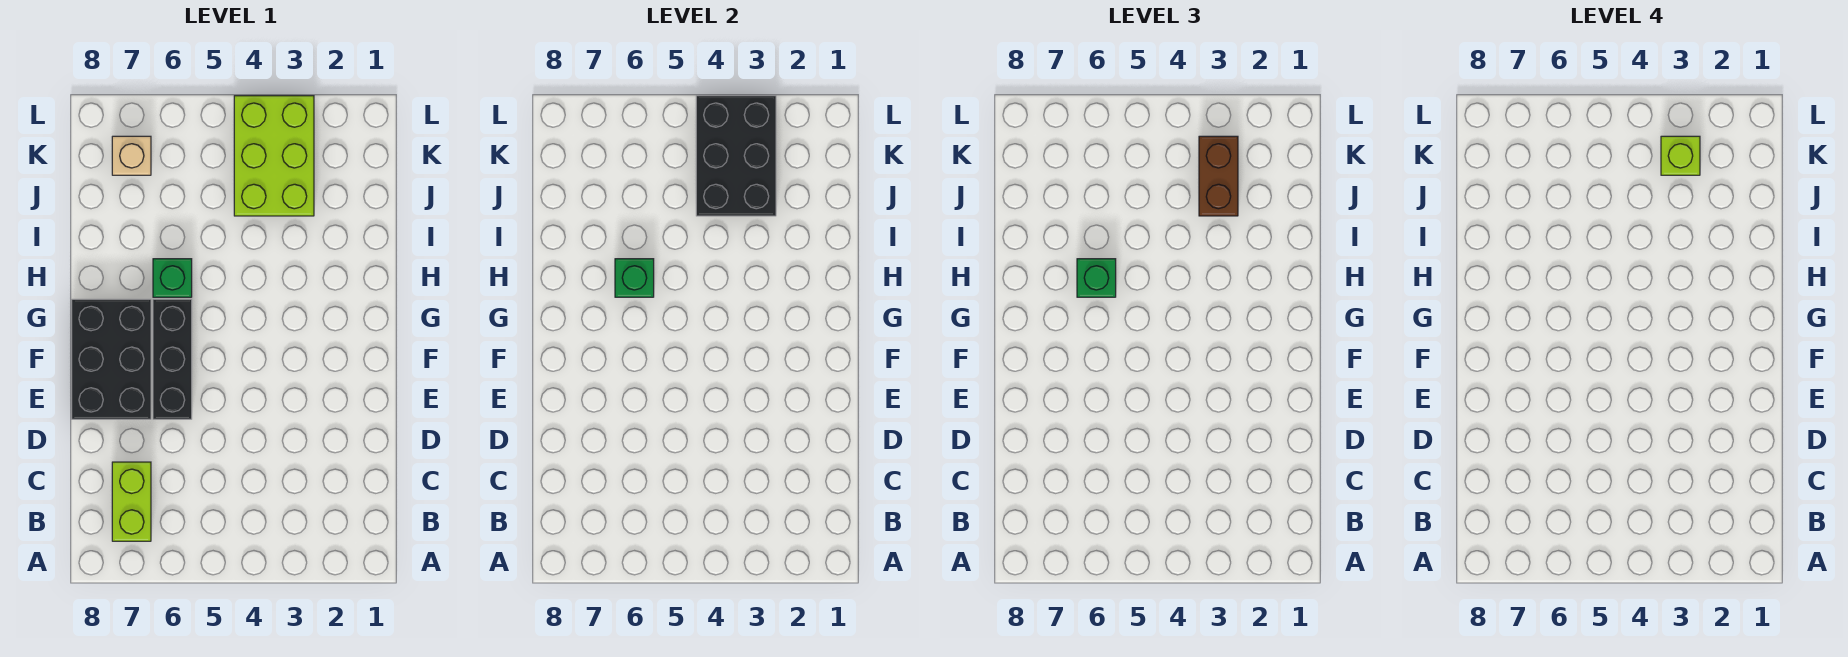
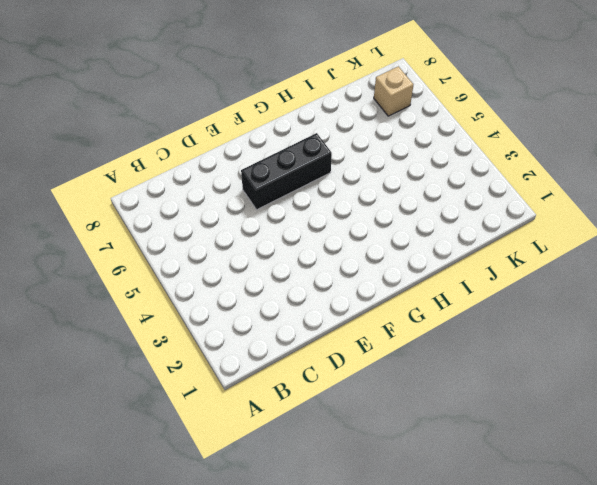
none -> lime 1x2 brick [112,462,151,541]
none -> black 2x3 brick [72,299,151,419]

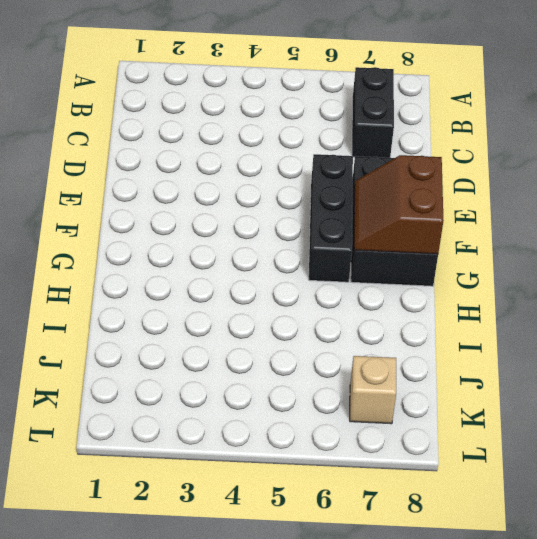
black 1x2 brick [352,67,394,158] -> lime 1x2 brick [112,462,151,541]
brown 2x2 slope [354,155,443,254] -> none
none -> green 1x1 brick [153,259,192,297]
none -> lime 2x3 brick [234,96,314,216]

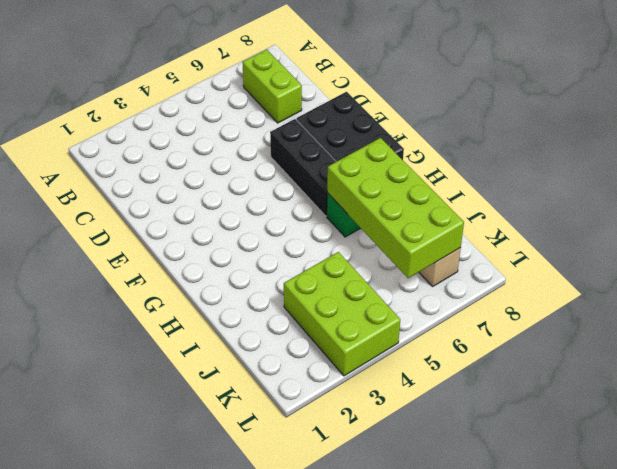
lime 2x4 brick [327,138,464,278] -> green 1x1 brick [615,259,654,297]
none -> black 2x3 brick [696,96,776,216]
none -> green 1x1 brick [1077,259,1116,297]

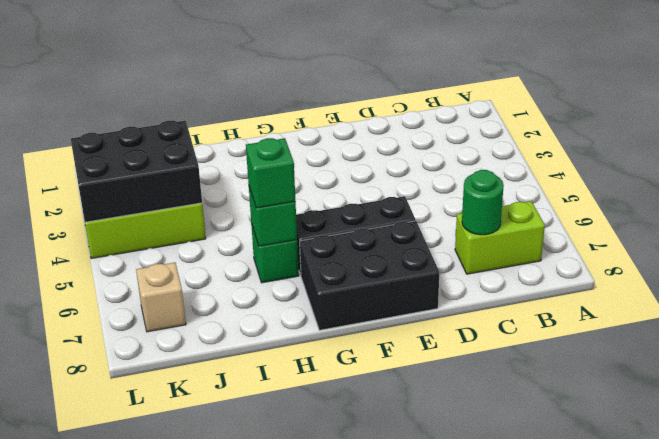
green 1x1 round brick [462,170,504,235] -> none
none -> brown 1x2 brick [1199,136,1238,216]
none -> lime 1x1 brick [1661,136,1700,175]

